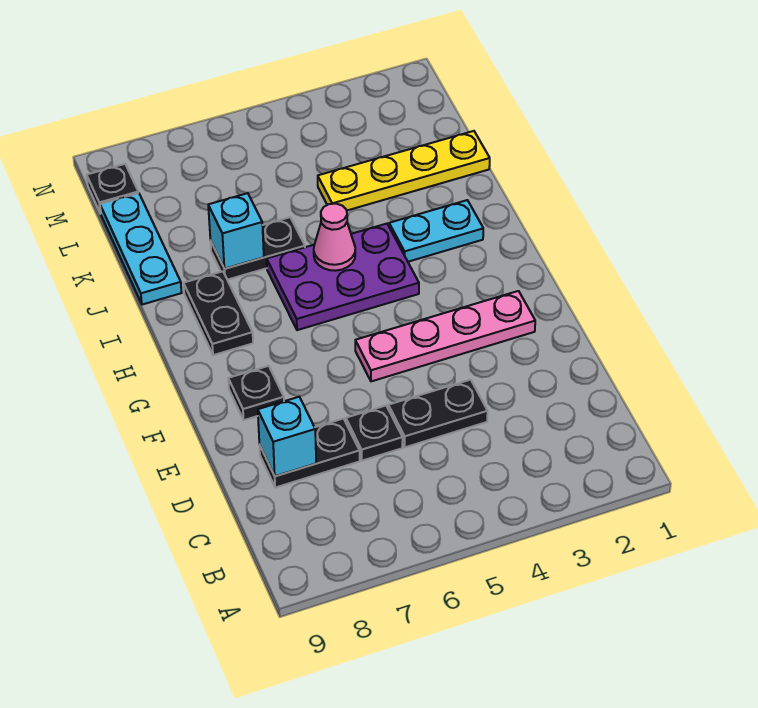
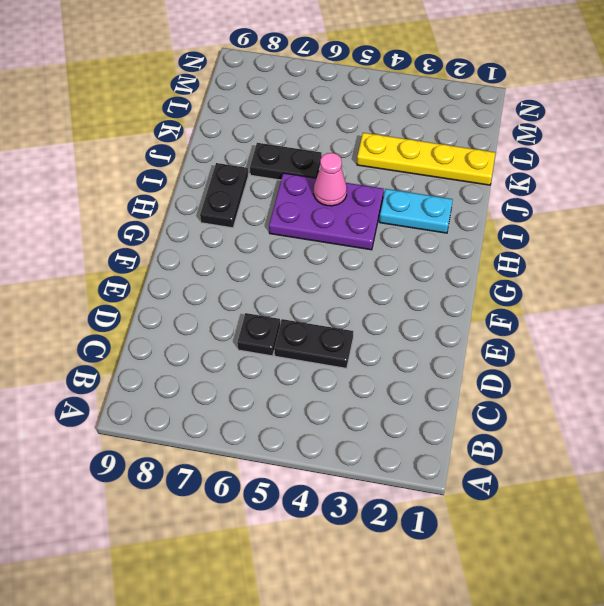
none -> black 1x2 plate [259,419,360,488]
none -> pink 1x4 plate [355,291,535,381]
none -> black 1x1 plate [228,366,284,420]

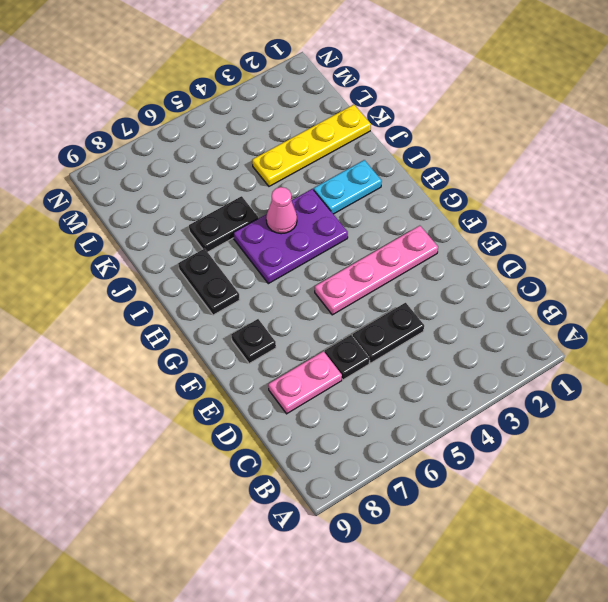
pink 1x2 plate [268,351,342,414] -> black 1x2 plate [259,419,360,488]
none -> cyan 1x3 plate [100,193,182,305]
none -> black 1x1 plate [87,164,138,214]
none -> cyan 1x1 brick [258,397,316,476]

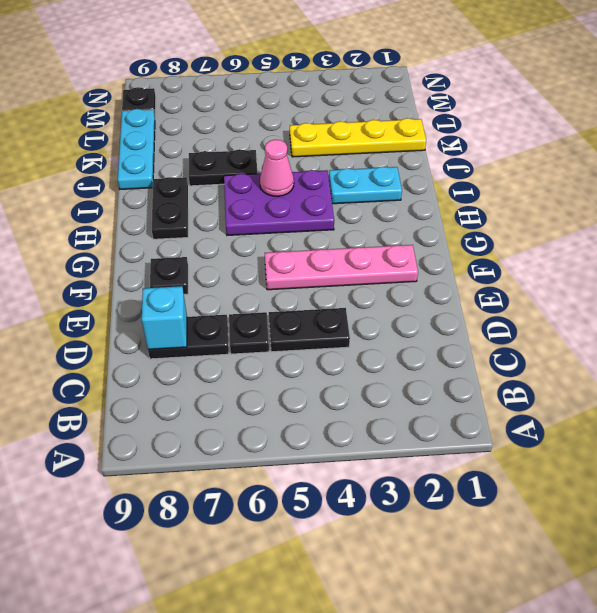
none -> cyan 1x1 brick [208,193,264,269]

